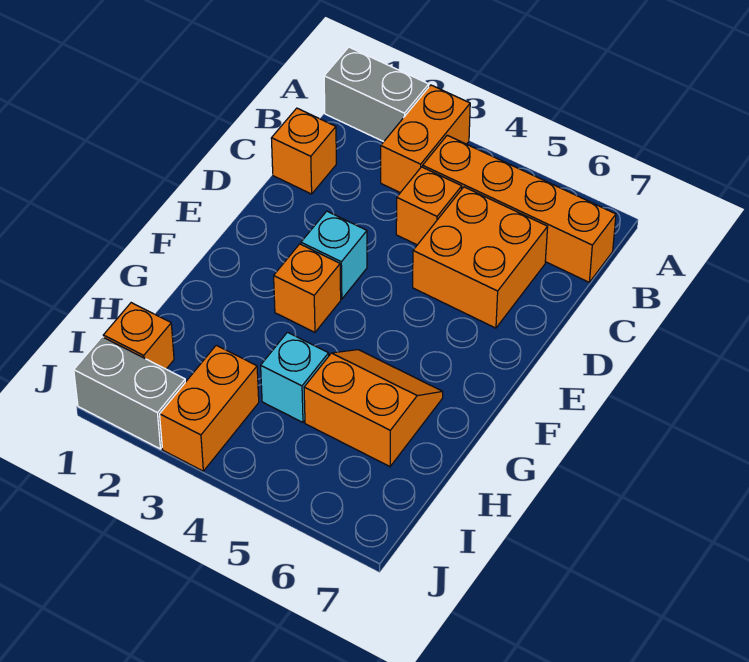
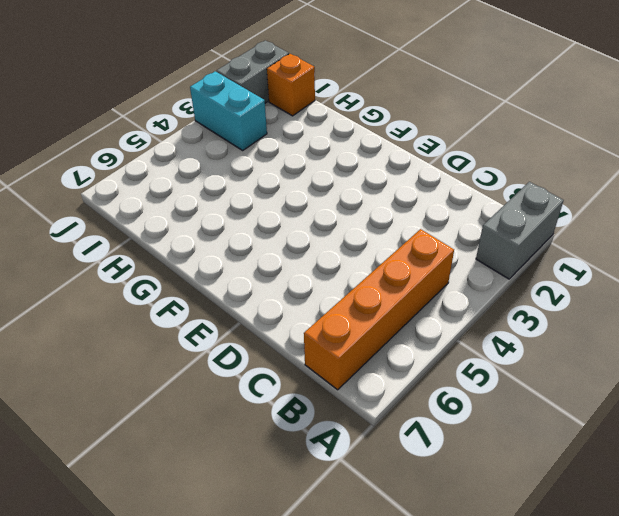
cyan 1x2 brick [190,71,267,150] -> orange 1x2 brick [160,345,259,471]
none -> orange 1x2 brick [381,85,470,193]
none -> orange 1x1 brick [271,108,336,194]
none -> orange 1x1 brick [396,167,462,245]

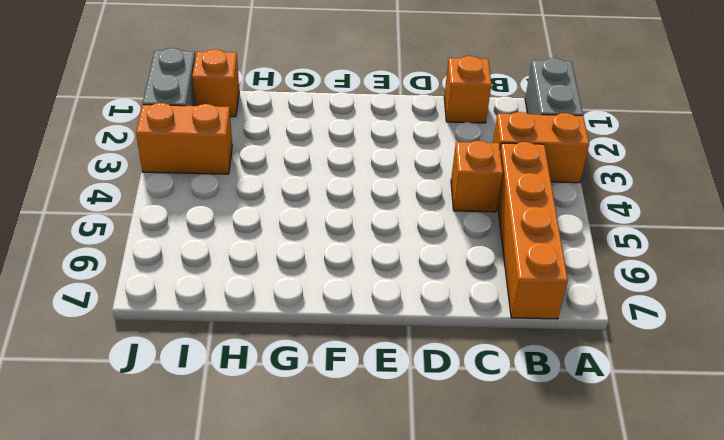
none -> orange 2x2 brick [413,187,548,328]
none -> cyan 1x1 brick [301,211,367,299]
none -> orange 1x1 brick [274,244,341,332]

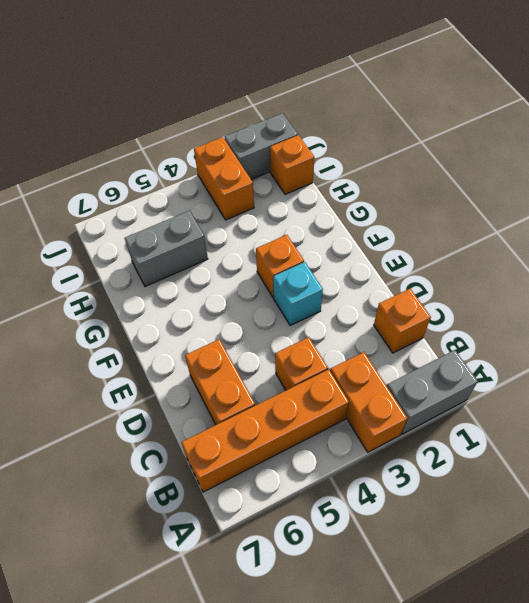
orange 1x2 brick [185,339,255,425] -> orange 2x2 brick [413,187,548,328]
grey 1x2 brick [125,211,208,287] -> orange 2x2 slope [304,350,443,466]
none -> cyan 1x1 brick [261,332,329,422]

